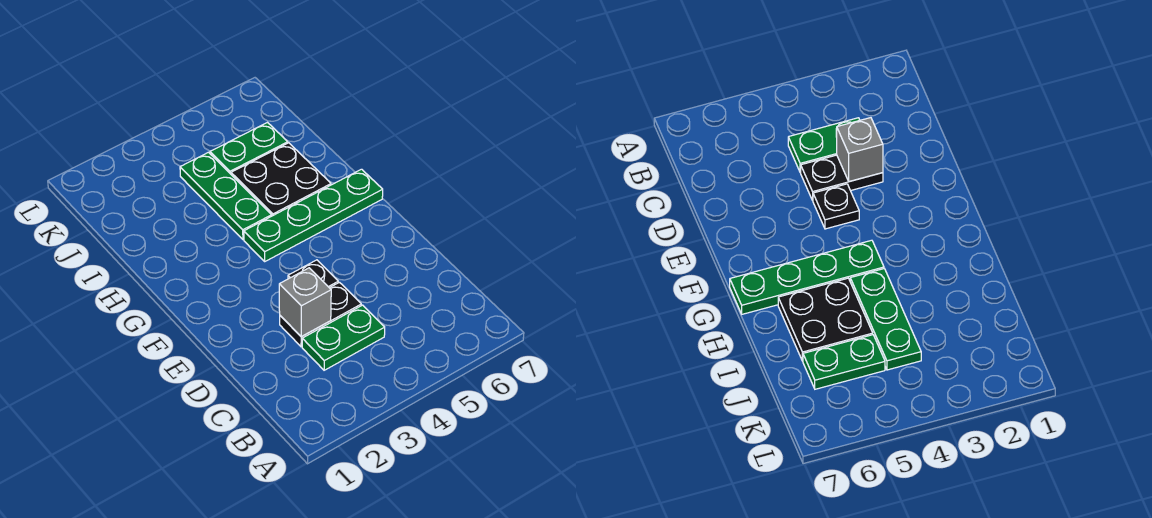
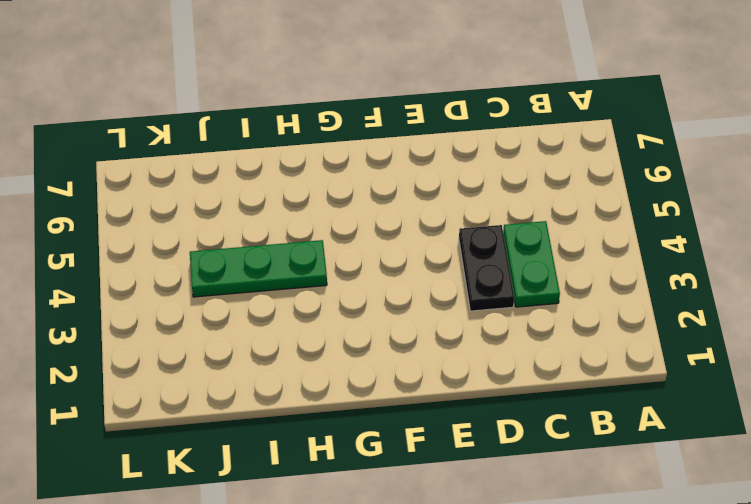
none -> black 1x1 plate [288,260,338,288]
none -> green 1x4 plate [244,169,383,261]

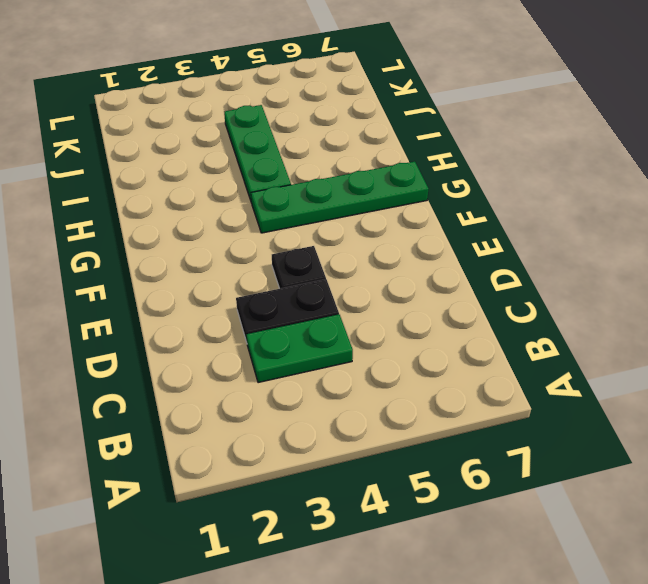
none -> black 2x2 plate [231,143,331,216]
none -> green 1x2 plate [210,123,288,174]

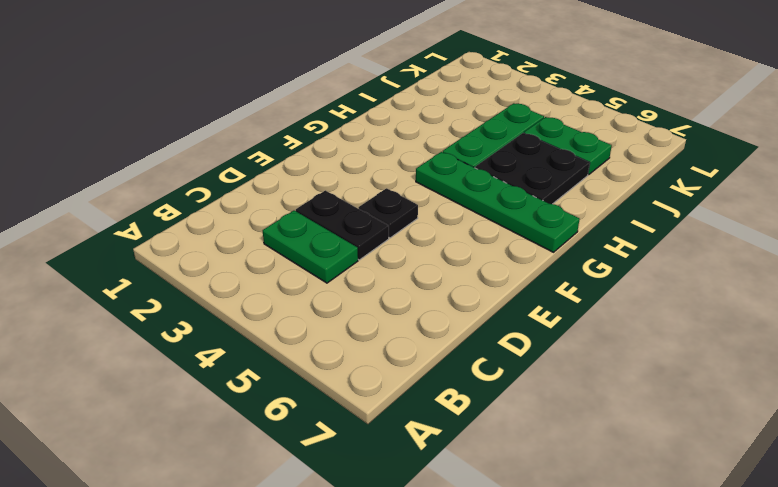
none -> grey 1x1 brick [279,268,331,337]

